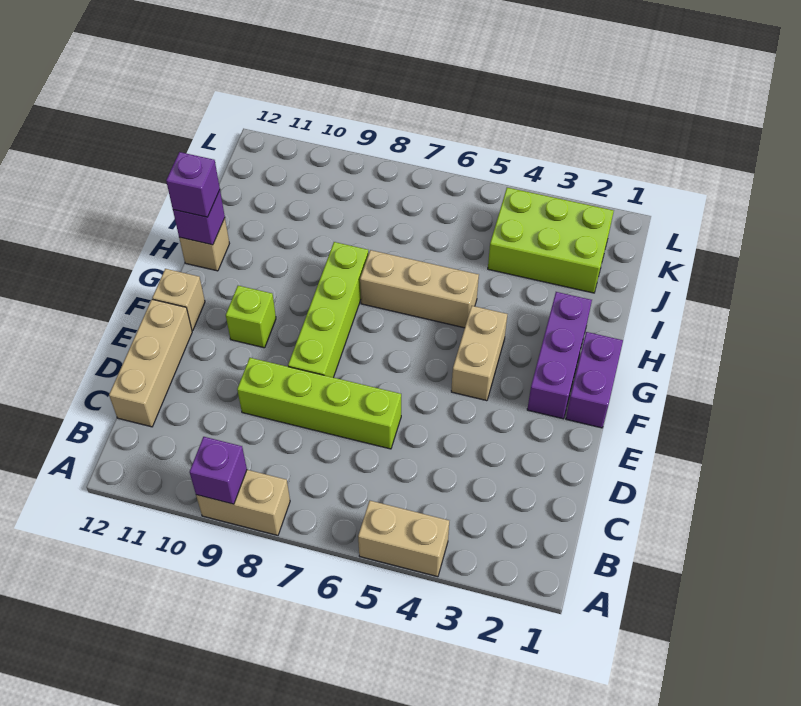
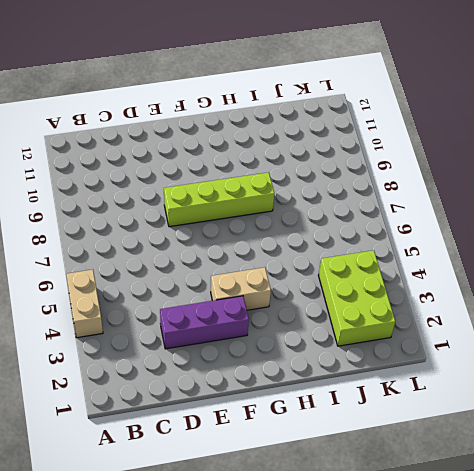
purple 1x3 brick [160,296,249,349] -> purple 1x3 brick moved to [527,292,592,419]
none -> tan 1x2 brick [196,470,290,535]
none -> tan 1x3 brick [109,299,192,427]
none -> lime 1x4 brick [237,358,401,449]

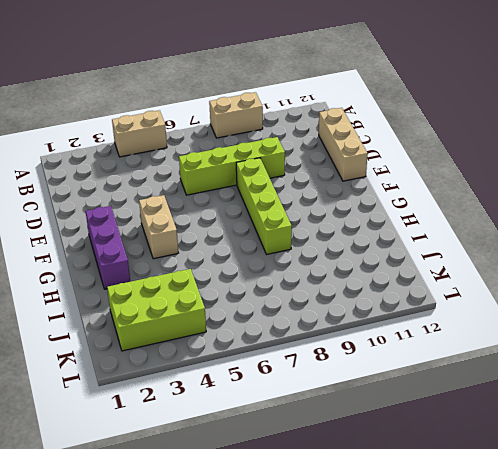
none -> purple 1x2 brick [566,332,623,428]
none -> lime 1x1 brick [226,286,276,348]
none -> tan 1x1 brick [152,269,205,331]

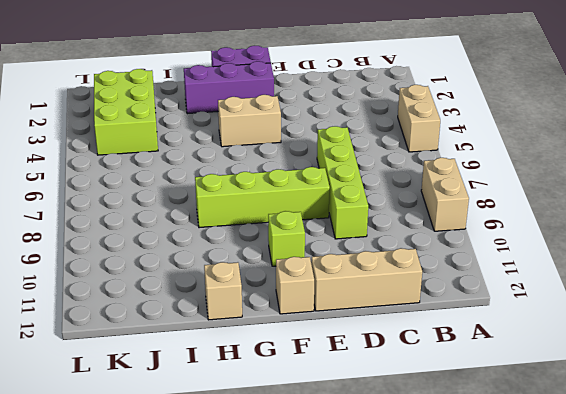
none -> tan 1x3 brick [360,250,479,328]
none -> purple 1x1 brick [190,437,247,504]
none -> purple 1x1 brick [173,190,225,245]

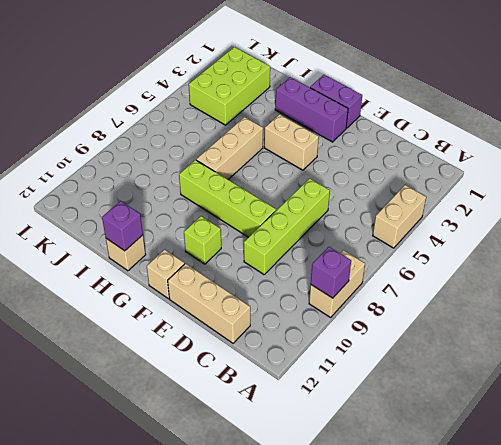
none -> purple 1x1 brick [166,152,220,217]

